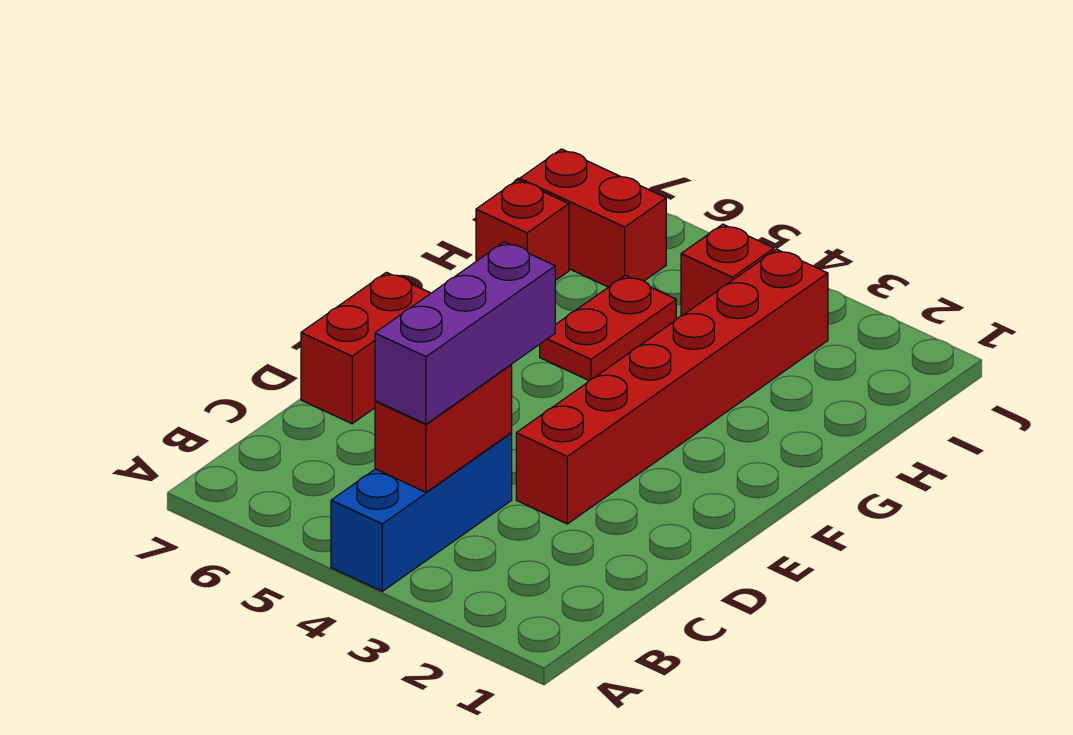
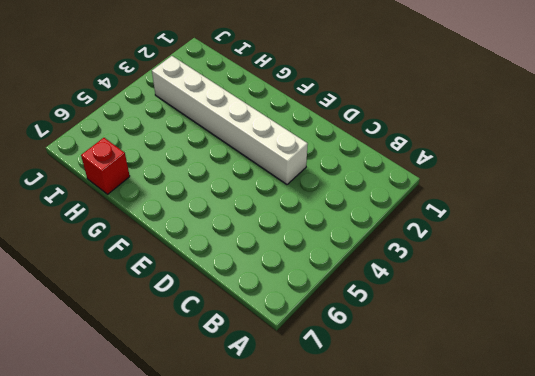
white 1x6 brick [152,56,308,185] -> red 1x6 brick [516,249,828,524]
none -> blue 1x3 brick [331,433,512,591]
none -> red 1x2 brick [301,272,431,424]

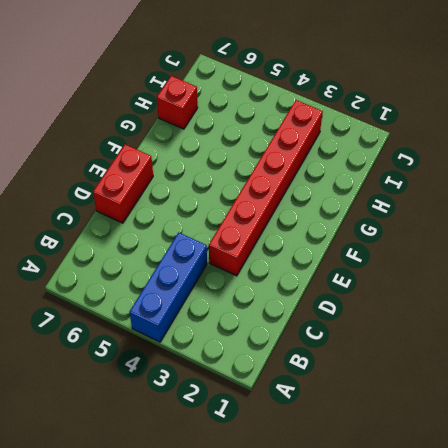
none -> red 1x2 plate [540,275,676,380]
none -> red 1x1 brick [681,224,774,316]

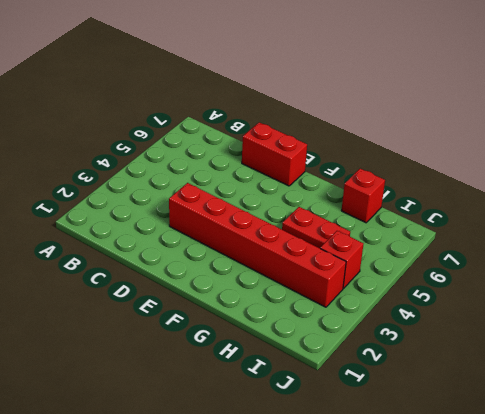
none -> blue 1x3 brick [331,433,512,591]
none -> red 1x2 brick [520,149,666,287]

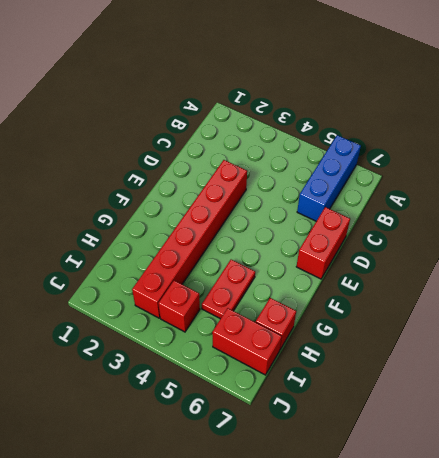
blue 1x3 brick [297,135,361,221] -> blue 1x3 brick moved to [331,433,512,591]
none -> red 1x2 brick [375,365,512,492]
none -> purple 1x3 brick [375,242,555,424]

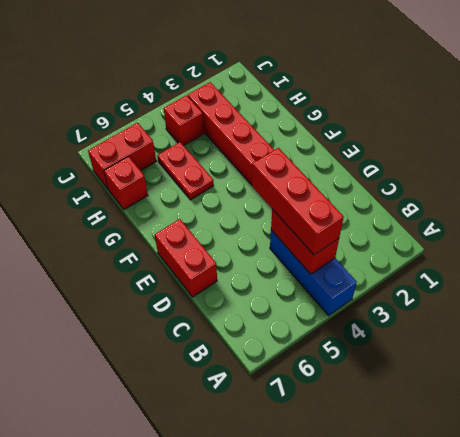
red 1x3 brick [252,148,344,255] -> purple 1x3 brick [375,242,555,424]

